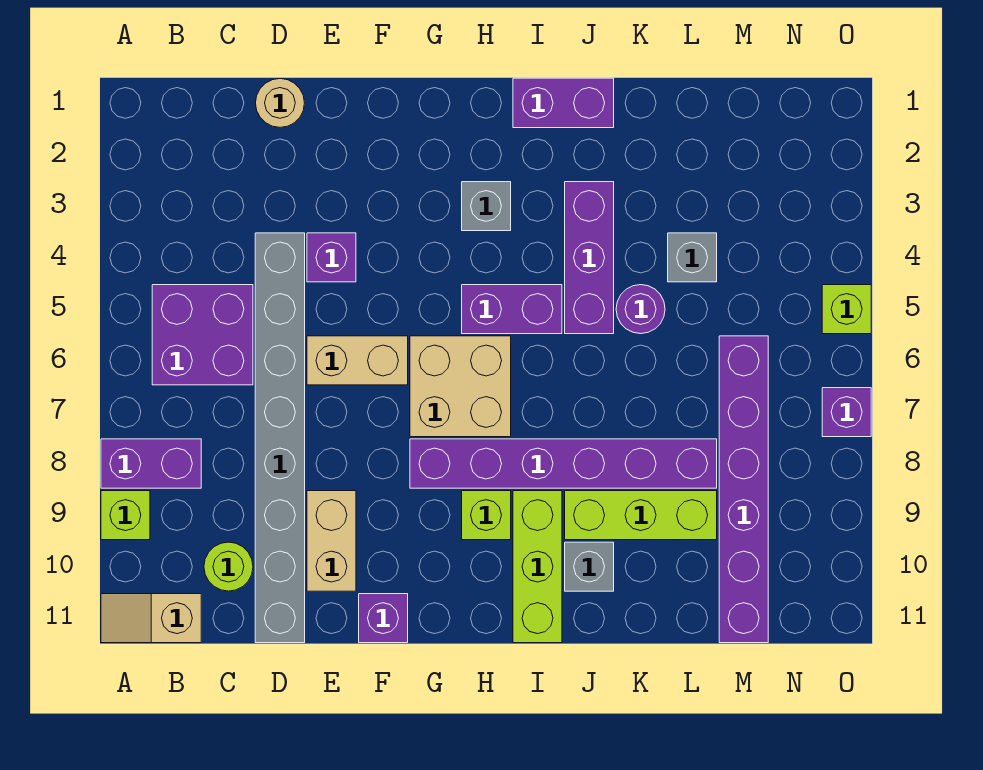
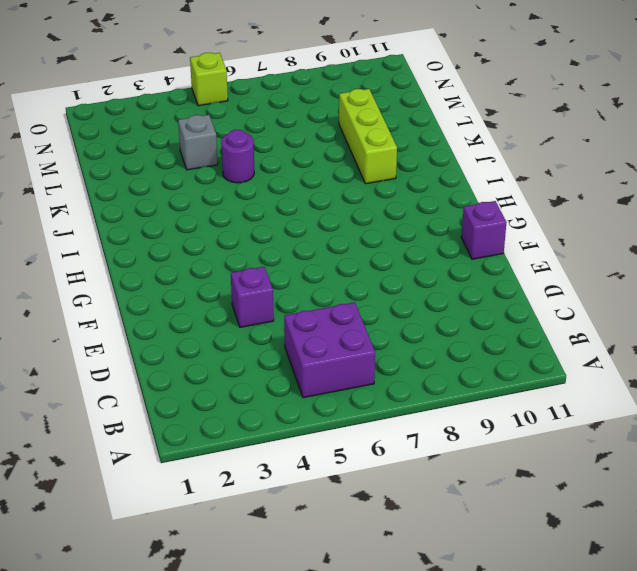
none -> purple 1x2 brick [101,439,201,488]
none -> lime 1x1 brick [101,491,150,540]
none -> tan 1x2 slope [101,594,201,643]

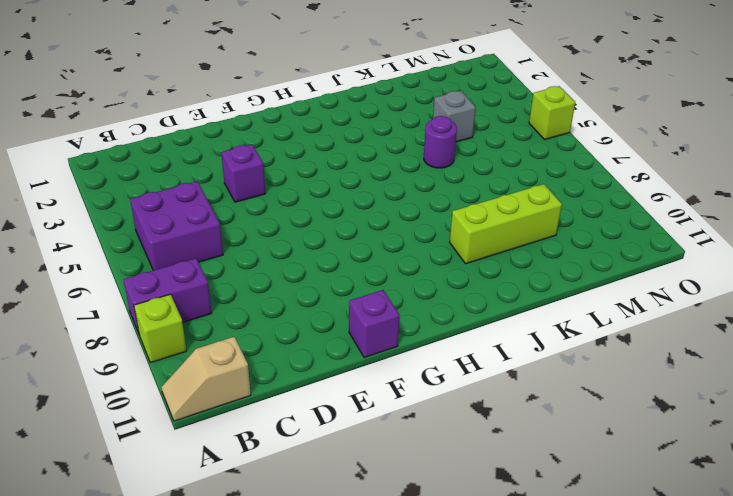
none -> lime 1x1 round brick [204,542,253,591]
none -> tan 1x1 round brick [256,79,304,127]
none -> grey 1x8 brick [255,233,305,643]

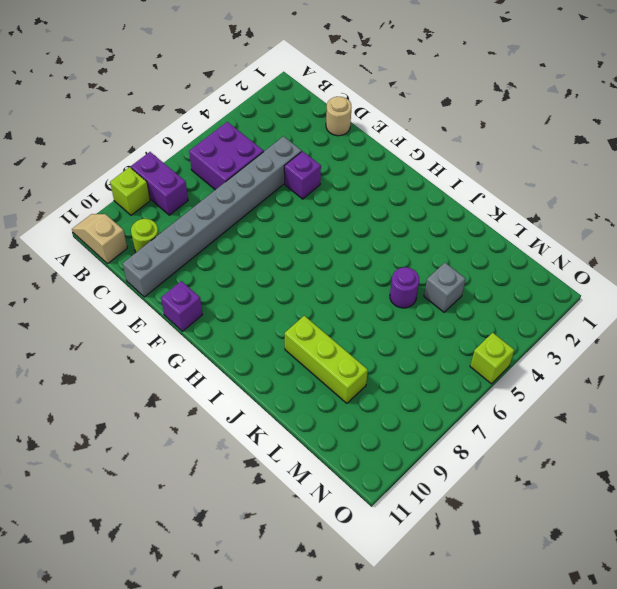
none -> tan 1x2 brick [307,336,408,385]
none -> tan 1x2 brick [307,491,356,591]
none -> tan 2x2 brick [410,336,511,437]

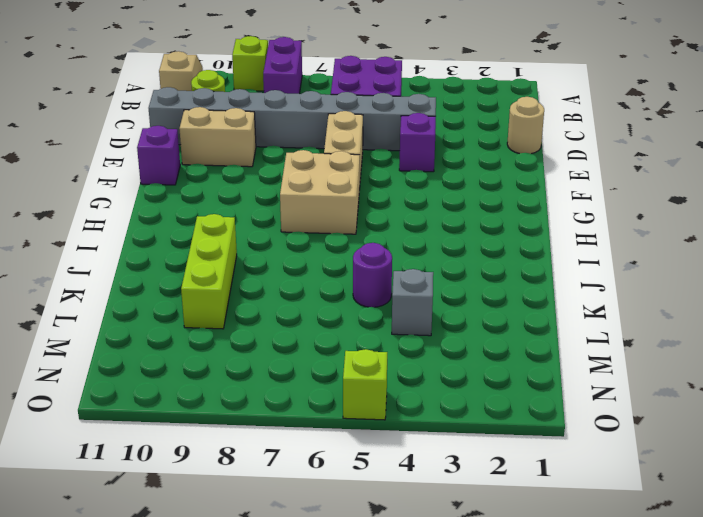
none -> purple 1x6 brick [410,439,717,488]
none -> grey 1x1 brick [462,182,511,231]
none -> purple 1x2 brick [462,285,562,334]

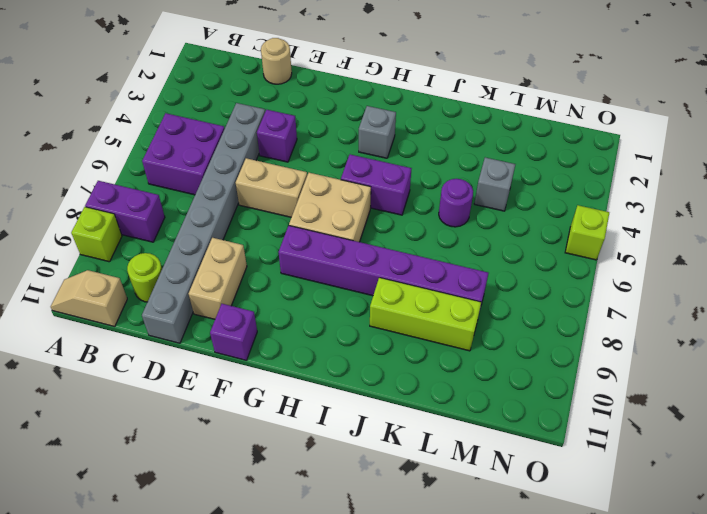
none -> lime 1x1 brick [462,491,511,540]
none -> purple 1x2 brick [513,78,614,128]
none -> lime 1x3 brick [513,491,562,643]

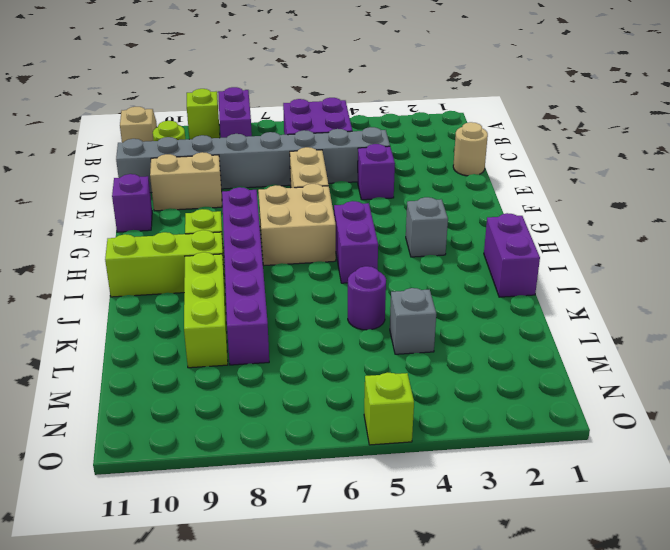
none -> purple 1x3 brick [565,182,614,334]
none -> grey 1x1 brick [565,542,614,591]
none -> purple 1x6 brick [719,336,768,643]

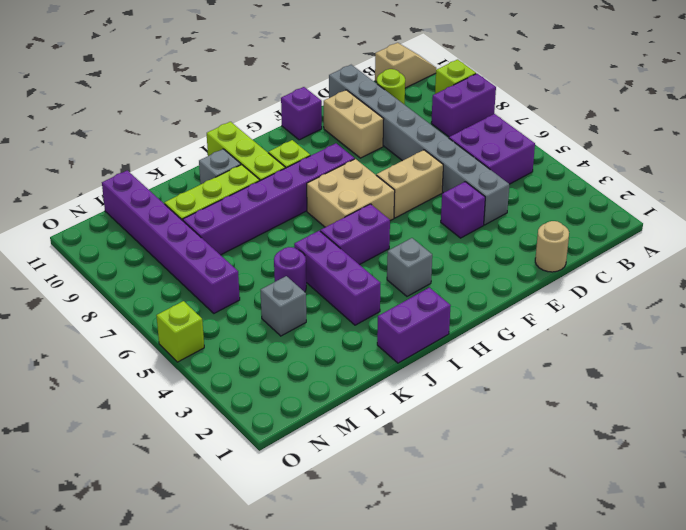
none -> purple 1x1 brick [822,388,871,437]

